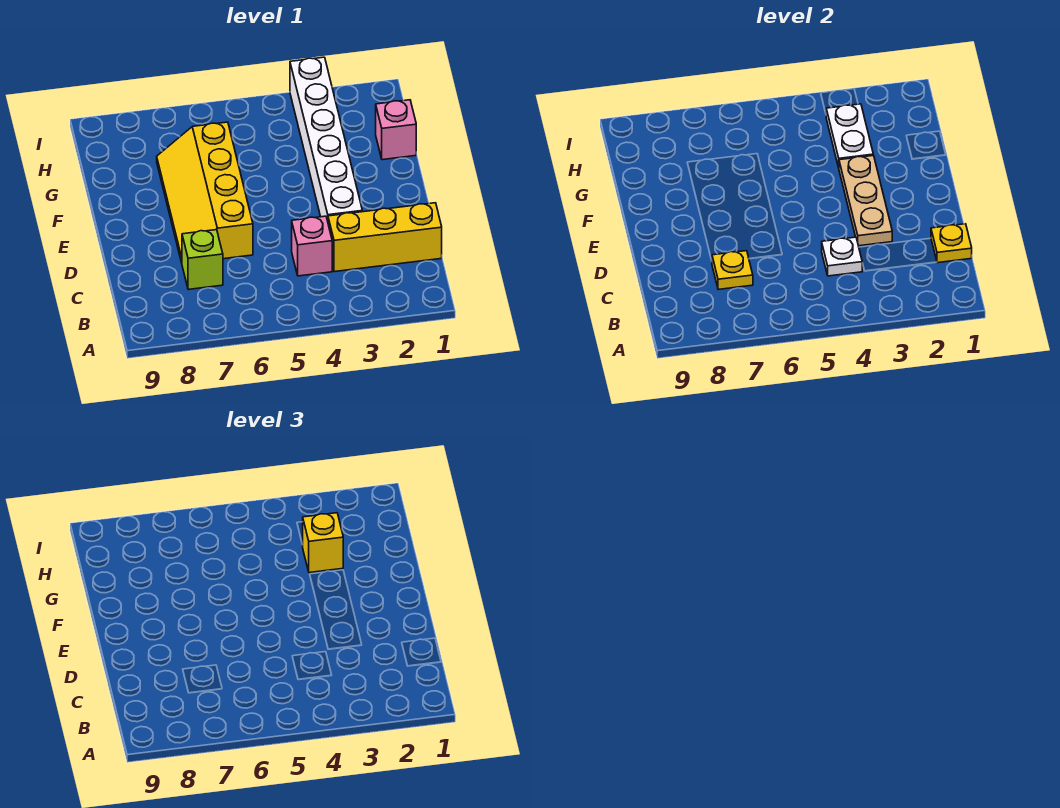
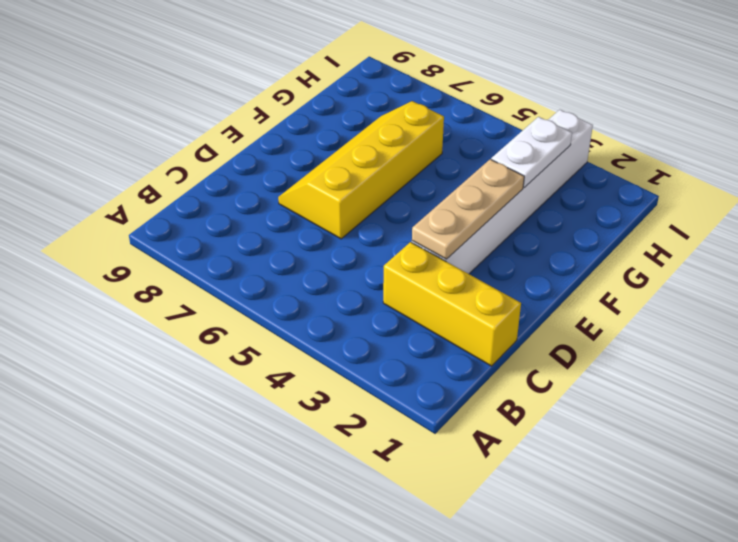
none -> pink 1x1 brick [292,216,332,276]
none -> lime 1x1 brick [182,230,223,290]
none -> pink 1x1 brick [376,100,416,160]

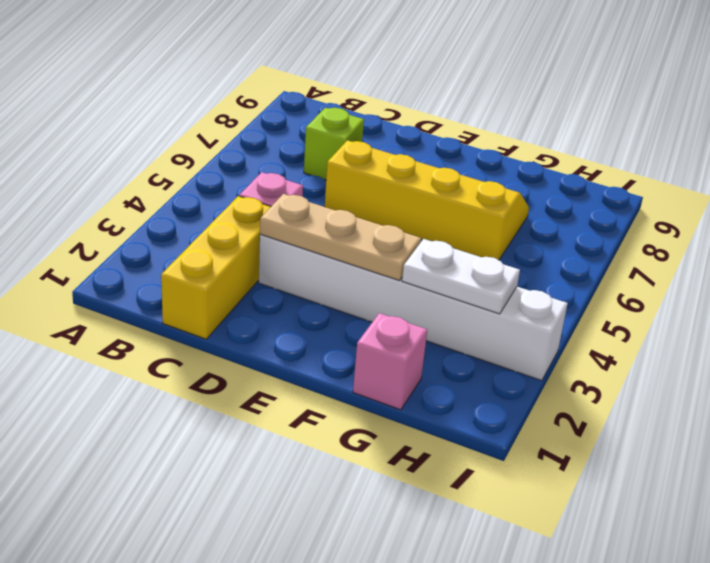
none -> yellow 1x1 plate [931,224,972,263]
none -> white 1x1 plate [822,237,862,276]
none -> yellow 1x1 plate [712,251,753,290]

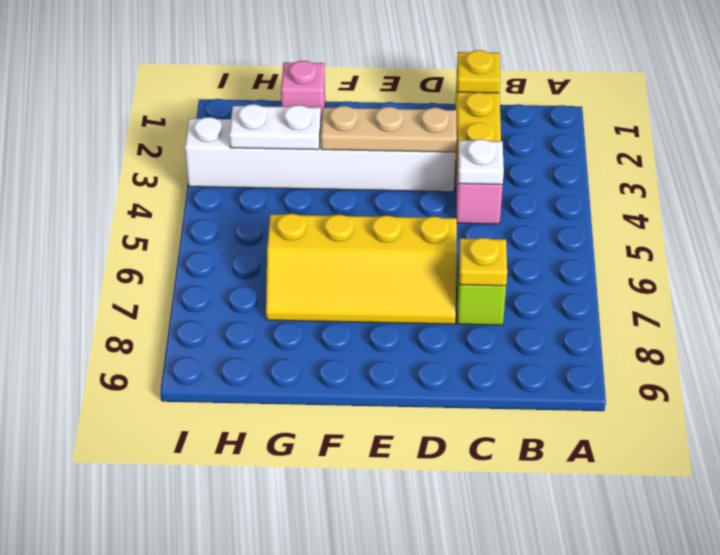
none -> yellow 1x1 brick [302,513,343,573]

